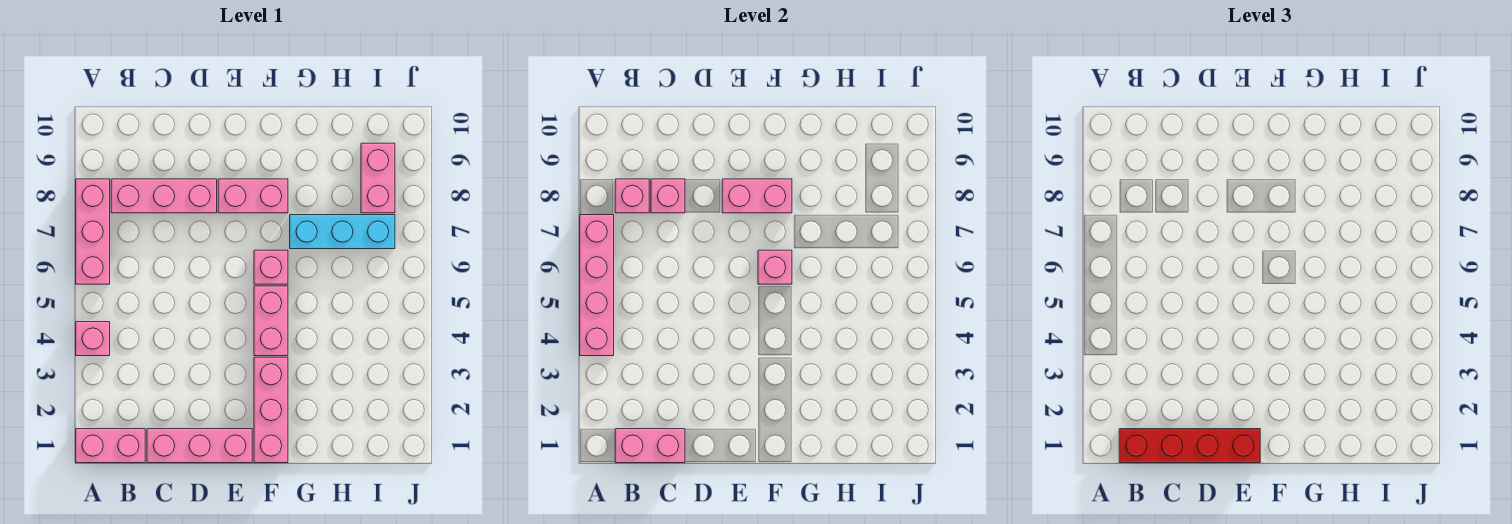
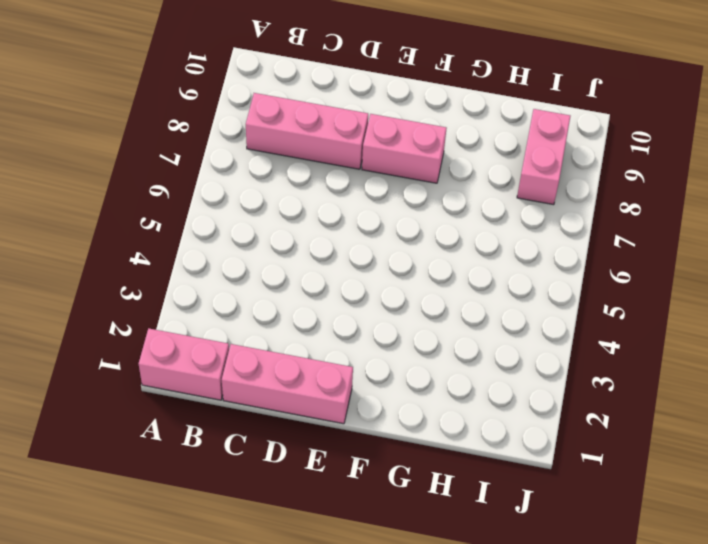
none -> pink 1x1 brick [76,322,110,356]
none -> pink 1x3 brick [76,179,110,284]
none -> pink 1x3 brick [254,357,288,463]

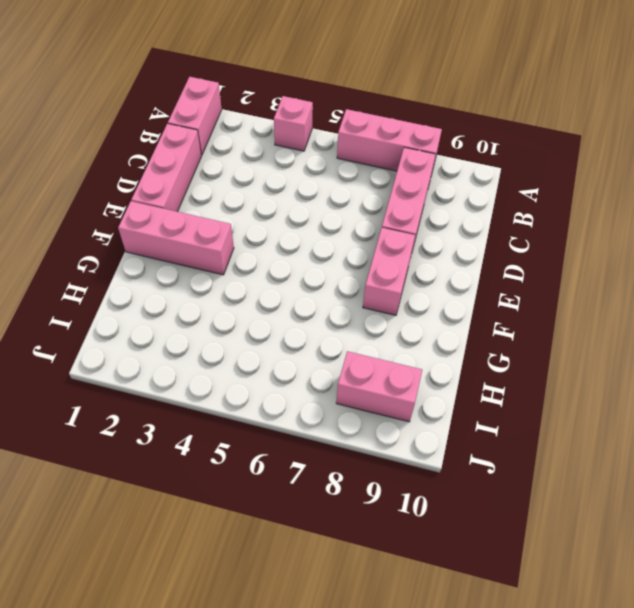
none -> pink 1x2 brick [254,286,288,356]
none -> pink 1x1 brick [254,250,288,284]
none -> cyan 1x3 brick [290,215,395,249]

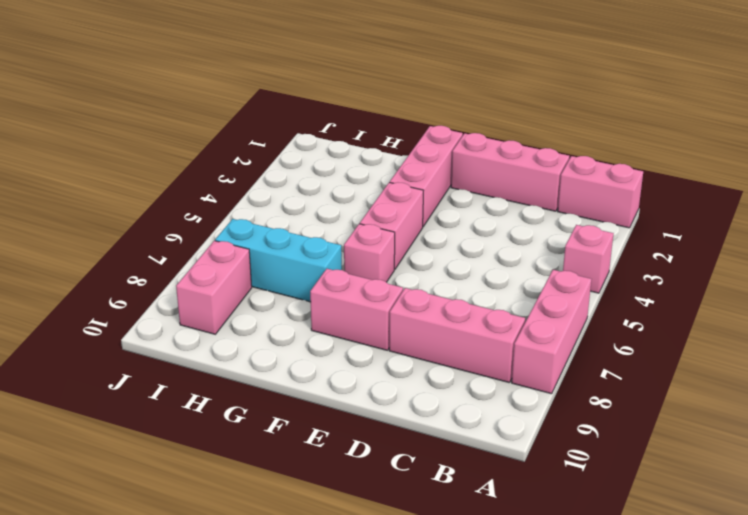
none -> pink 1x4 brick [580,215,614,356]
none -> pink 1x2 brick [615,429,685,463]
none -> pink 1x1 brick [615,179,649,213]

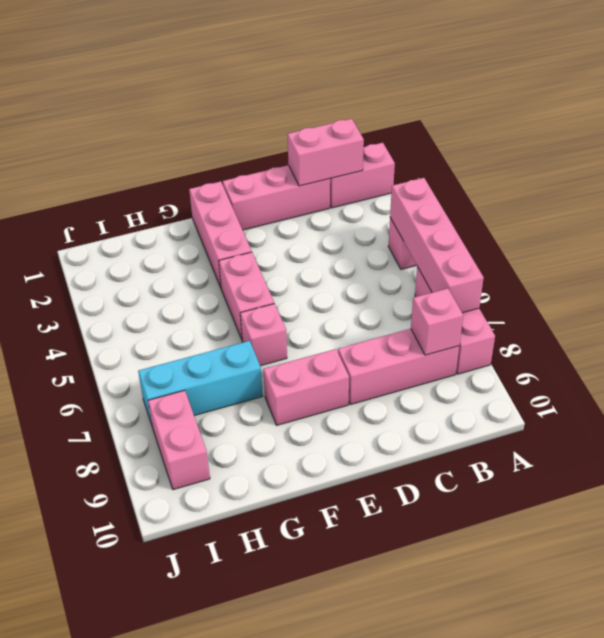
none -> pink 1x1 brick [651,179,685,213]
none -> pink 1x2 brick [722,179,792,213]
none -> pink 1x1 brick [758,250,792,284]

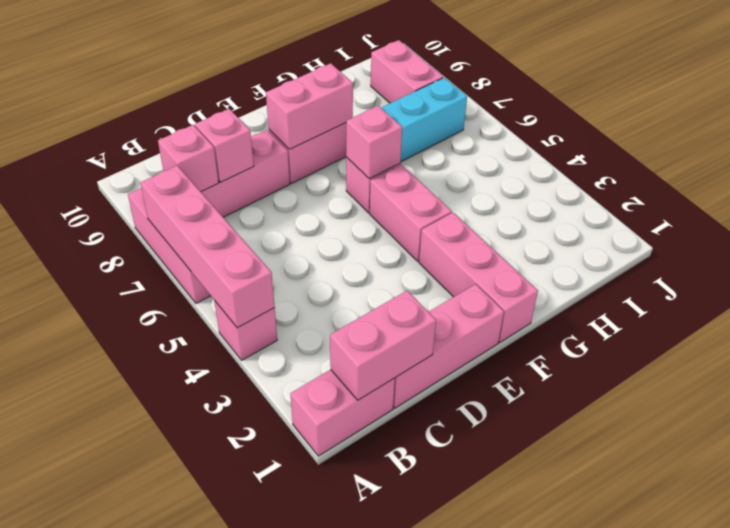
none -> red 1x4 brick [1119,429,1260,463]

